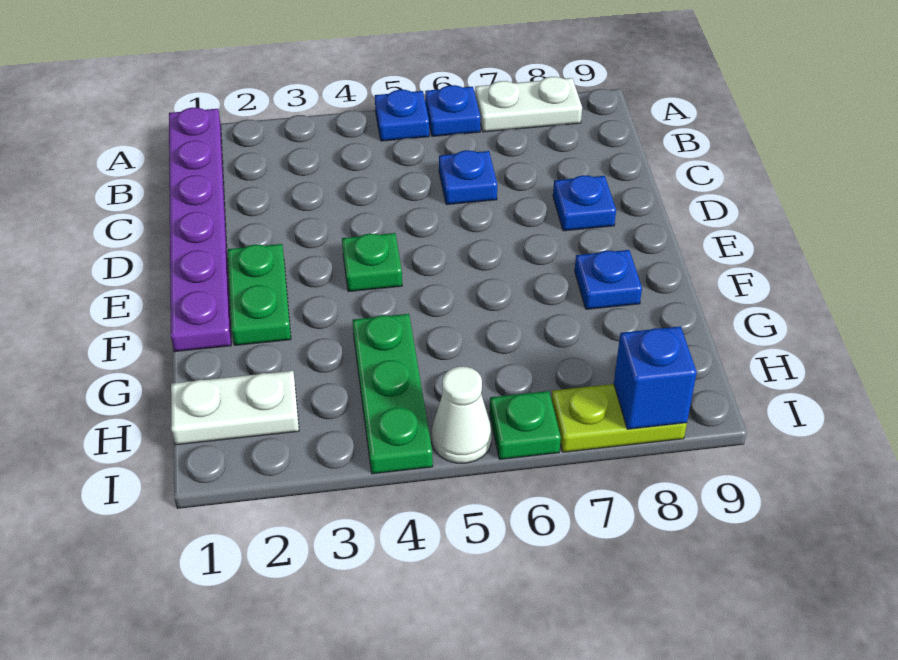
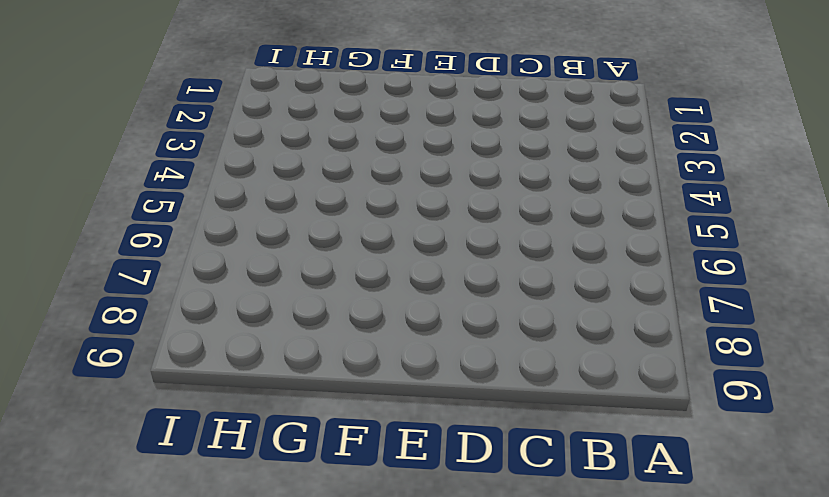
none -> purple 1x6 plate [169,108,231,352]
none -> blue 1x1 plate [375,90,429,141]
none -> blue 1x1 plate [425,85,481,136]

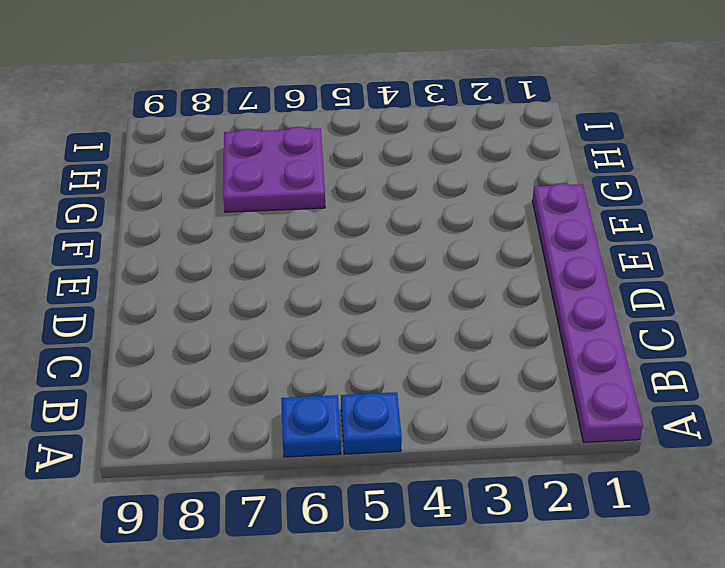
purple 2x2 plate [223,127,325,212] -> none
none -> white 1x2 plate [475,77,582,132]
none -> blue 1x1 plate [439,150,497,205]
none -> blue 1x1 plate [553,175,616,231]

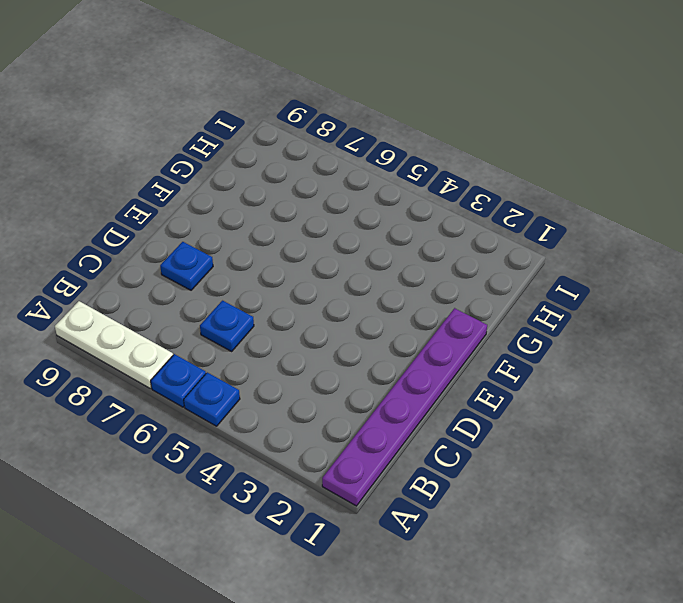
white 1x3 plate [55,301,173,388] -> white 1x2 plate [475,77,582,132]
none -> green 1x2 plate [228,244,291,345]
none -> green 1x1 plate [342,233,402,292]
none -> blue 1x1 plate [575,250,642,309]

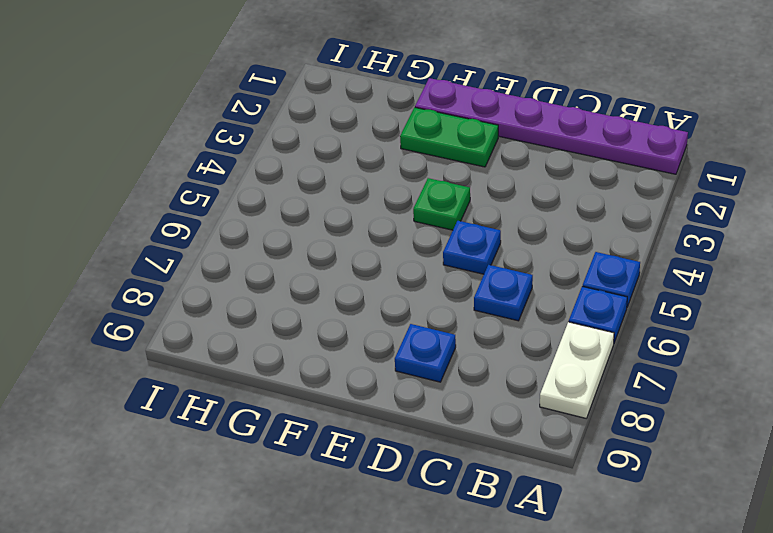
blue 1x1 plate [443,221,501,274] -> blue 1x1 plate moved to [575,250,642,309]
none -> green 1x3 plate [352,314,433,474]
none -> white 1x2 plate [171,371,299,445]
none -> white 1x1 cone [432,366,492,463]

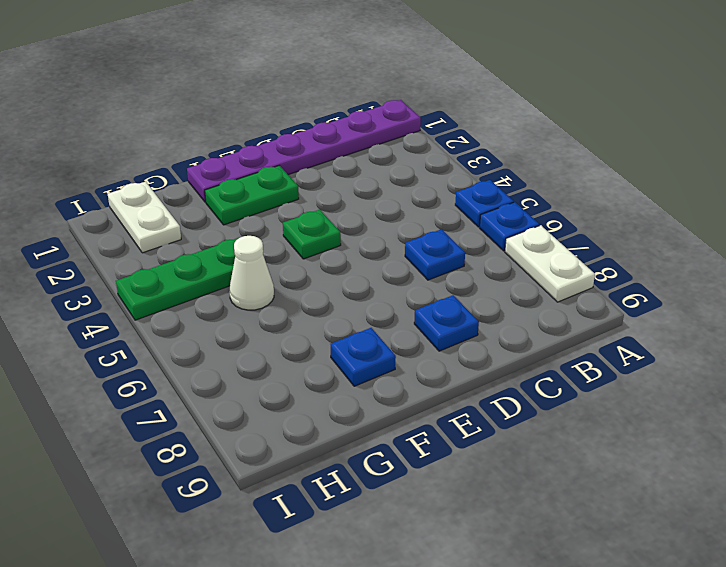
white 1x1 cone [229,236,274,310] -> white 1x1 cone moved to [432,366,492,463]
none -> green 1x1 plate [490,391,561,459]
none -> lime 1x2 plate [551,384,687,452]
none -> blue 1x1 brick [614,326,697,429]

